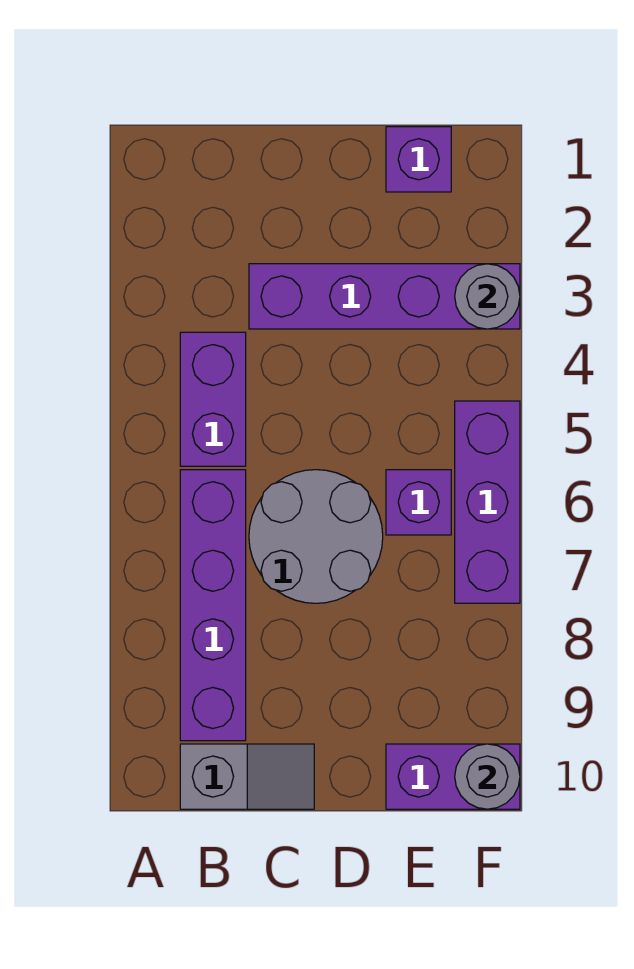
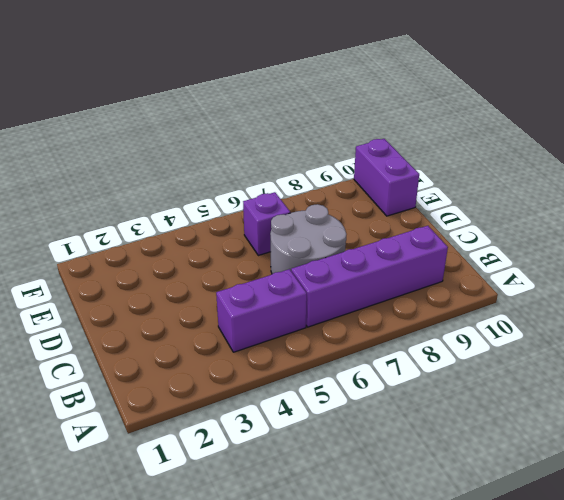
none -> grey 1x2 slope [180,744,314,809]
none -> purple 1x4 brick [249,264,520,329]

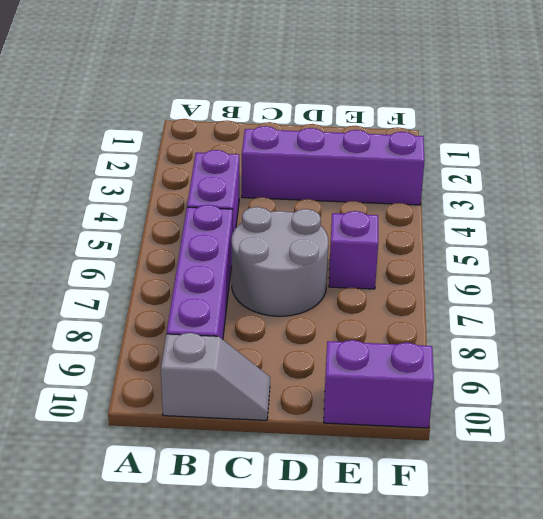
none -> purple 1x1 brick [386,127,451,192]
none -> purple 1x3 brick [455,401,520,603]

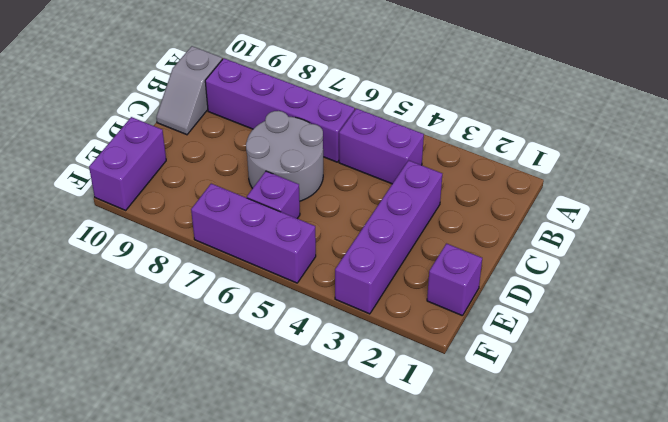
none -> grey 1x1 round brick [455,264,520,329]
none -> grey 1x1 round brick [455,744,520,809]

